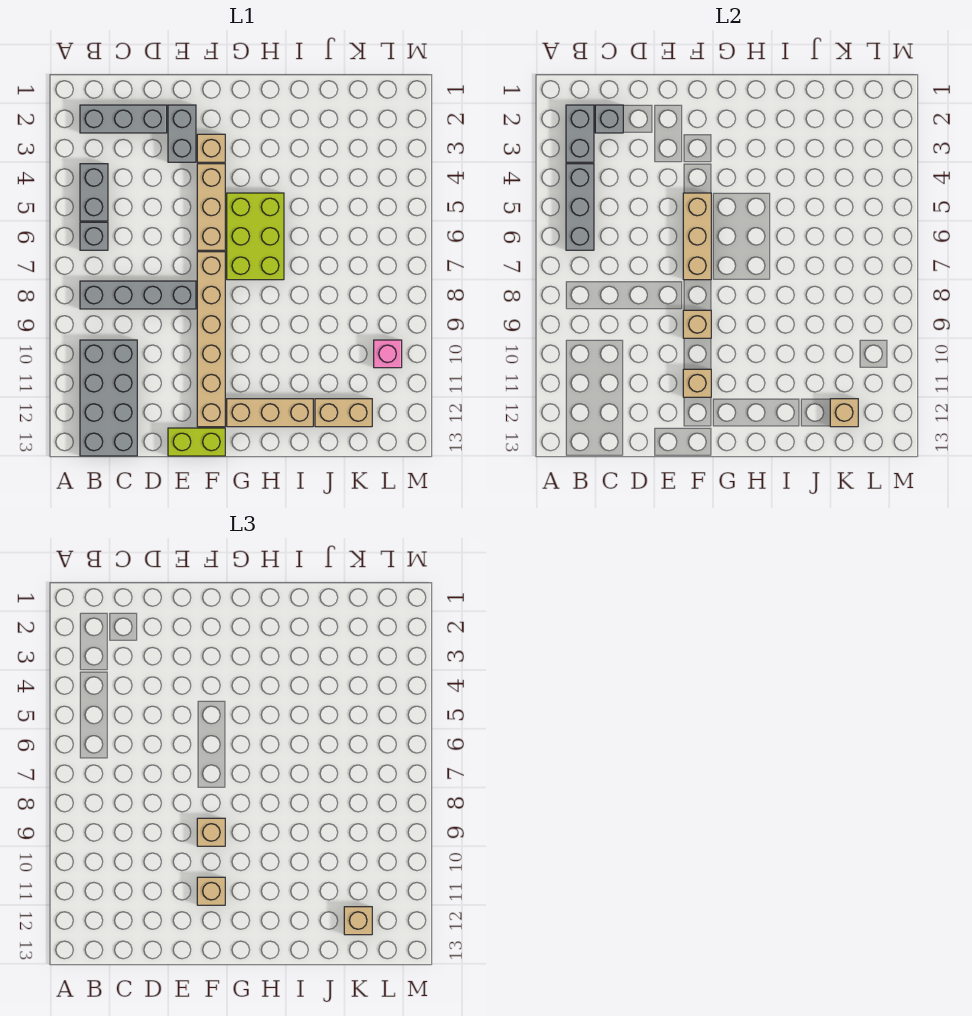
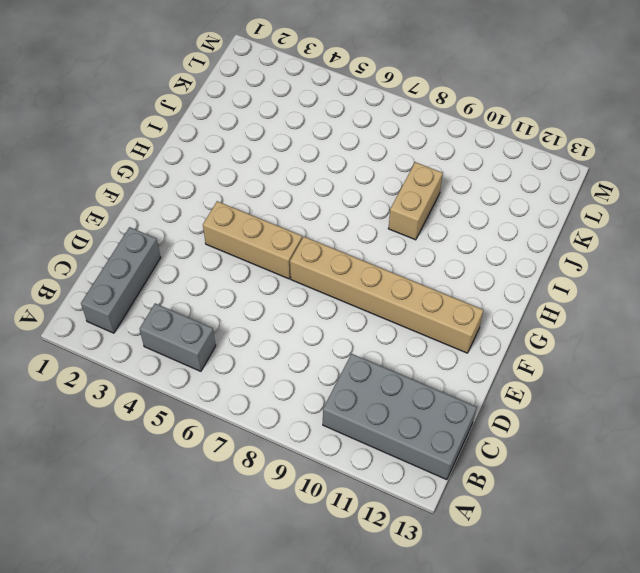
tan 1x2 brick [388,162,443,240] -> tan 1x2 brick moved to [315,399,372,427]
none -> grey 1x1 brick [80,222,108,250]
none -> grey 1x4 brick [80,281,196,309]
none -> grey 1x2 brick [168,105,196,162]

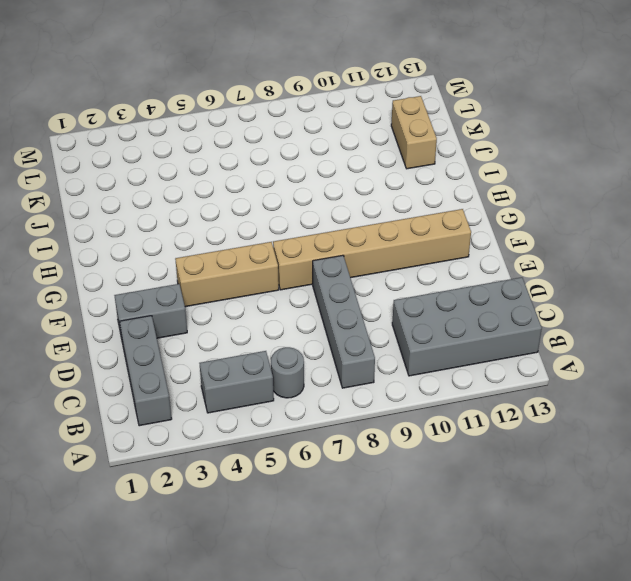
grey 1x1 round brick [271,347,304,398] -> grey 1x1 brick [80,222,108,250]
none -> lime 1x2 brick [168,428,225,456]
none -> tan 1x1 brick [197,134,225,162]
none -> lime 2x3 brick [227,193,284,280]

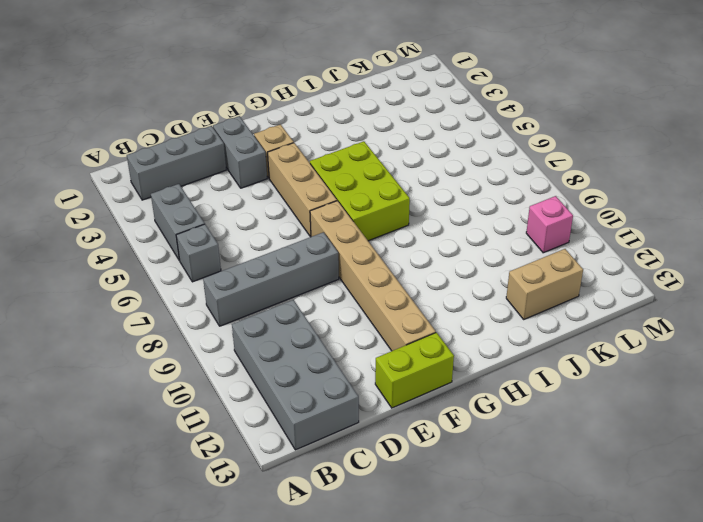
none -> tan 1x3 brick [227,399,313,427]
none -> grey 1x2 brick [566,105,594,162]
none -> grey 1x3 brick [566,164,594,250]

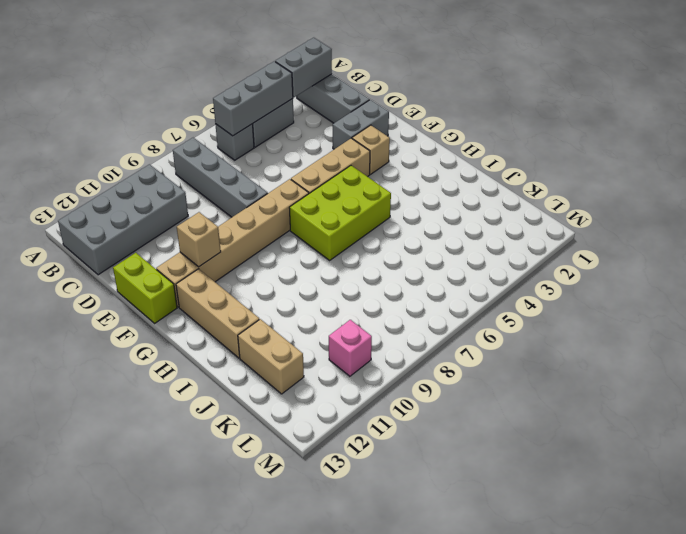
none -> grey 1x1 brick [595,105,623,133]
none -> tan 1x3 brick [683,193,711,280]
none -> tan 1x1 brick [683,310,711,338]

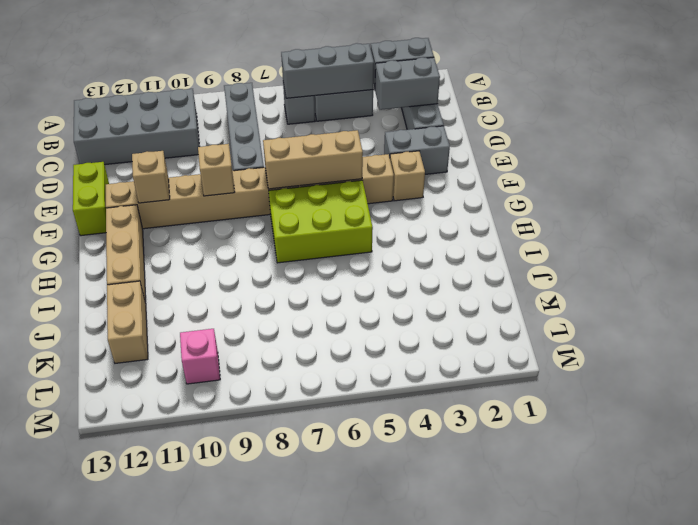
grey 1x2 brick [375,57,440,110] -> grey 1x1 brick [595,105,623,133]
none -> tan 1x1 brick [830,399,858,427]
none -> tan 1x1 brick [197,818,225,846]
none -> tan 1x1 brick [197,877,225,905]

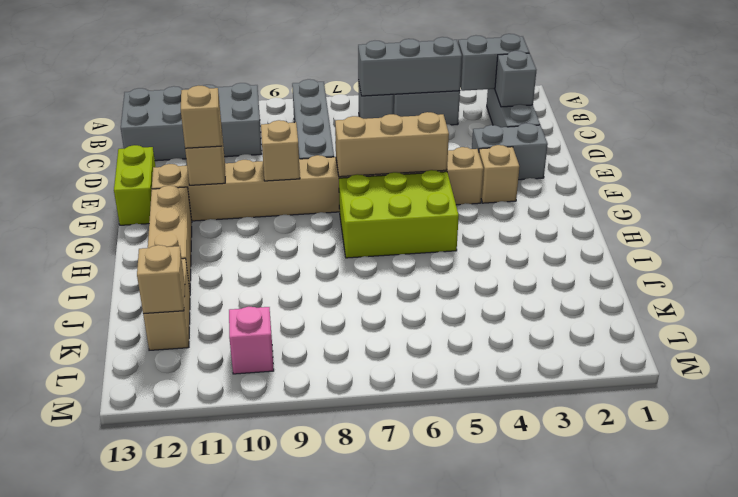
none -> tan 1x1 brick [197,818,225,846]
none -> tan 1x1 brick [344,907,372,935]

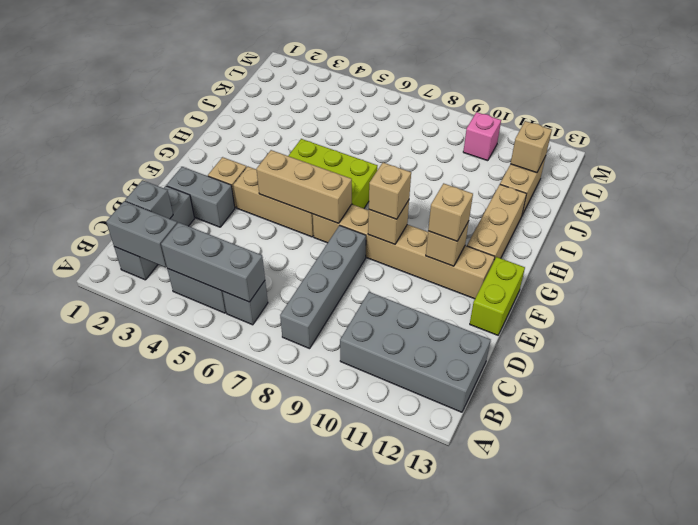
none -> tan 1x1 brick [344,907,372,935]

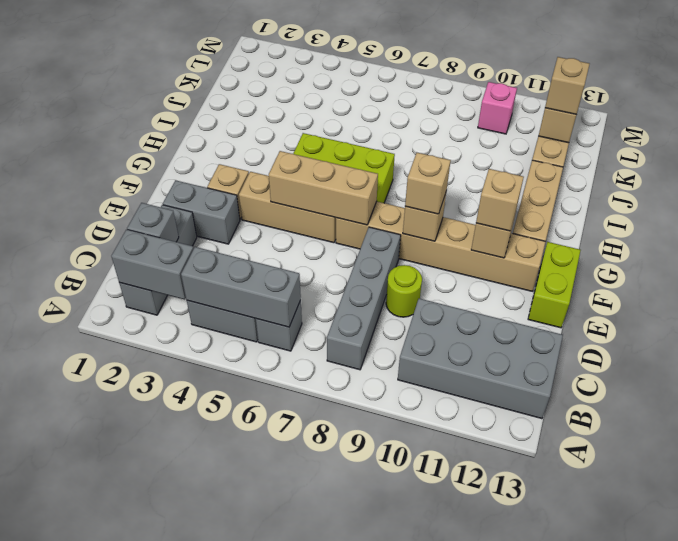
lime 1x1 round brick [386,265,422,317] -> none

